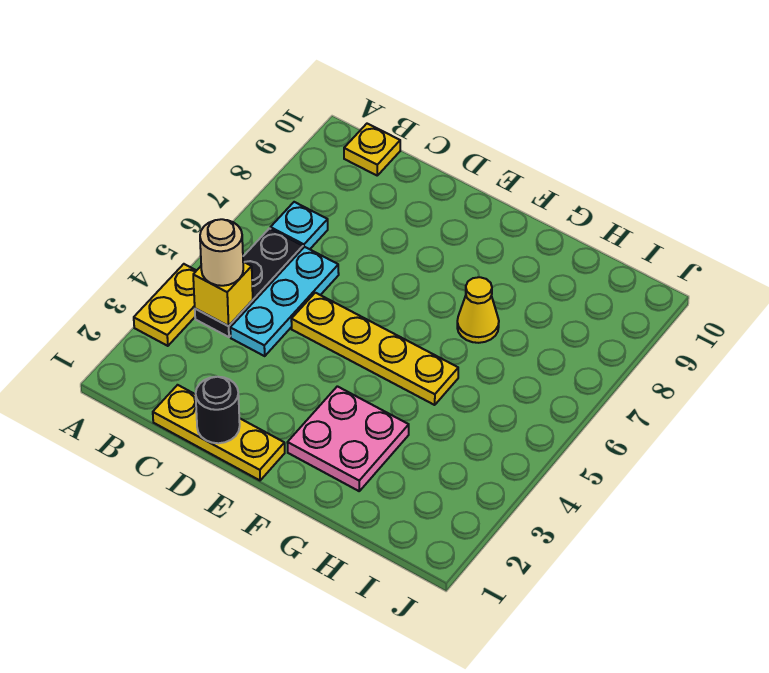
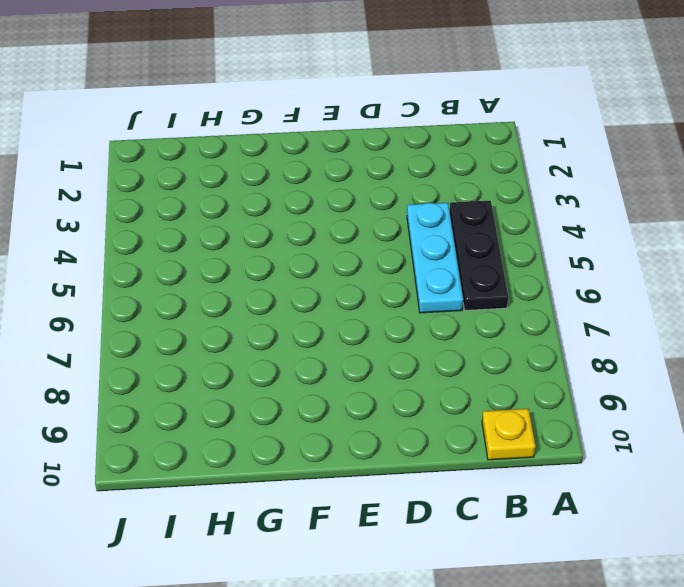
none -> yellow 1x2 plate [134,264,196,346]
none -> cyan 1x1 plate [270,202,328,249]
none -> yellow 1x3 plate [153,385,285,480]

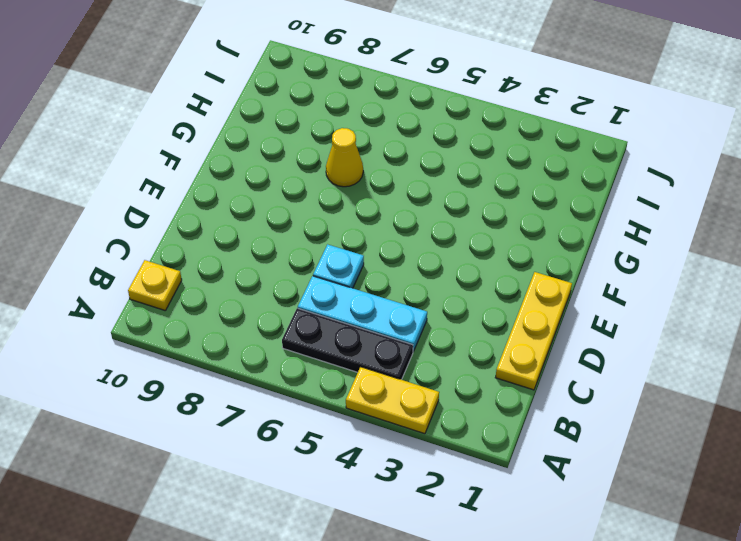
cyan 1x1 plate [313,244,364,288] -> cyan 1x1 plate moved to [270,202,328,249]
none -> yellow 1x4 plate [291,293,458,405]
none -> pink 2x2 plate [287,386,409,491]
none -> yellow 1x1 brick [193,262,253,326]

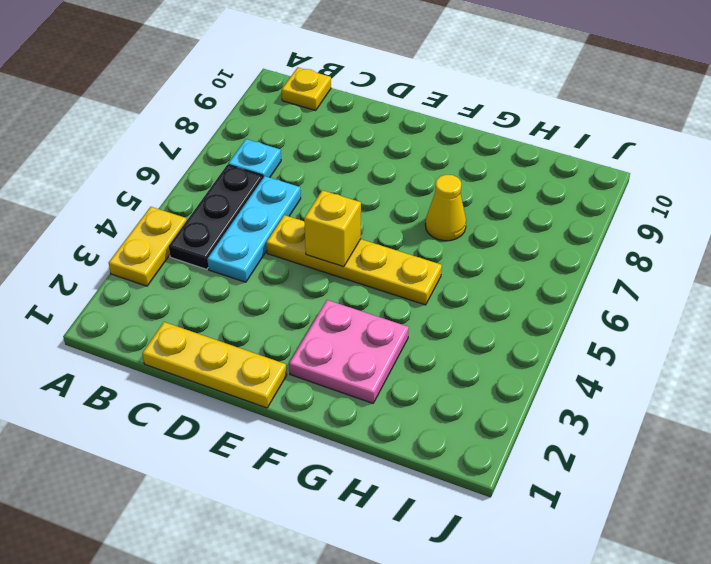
yellow 1x1 brick [304,190,361,267] -> yellow 1x1 brick moved to [193,262,253,326]
none -> black 1x1 round brick [196,377,240,443]
none -> tan 1x1 round brick [200,219,243,286]

